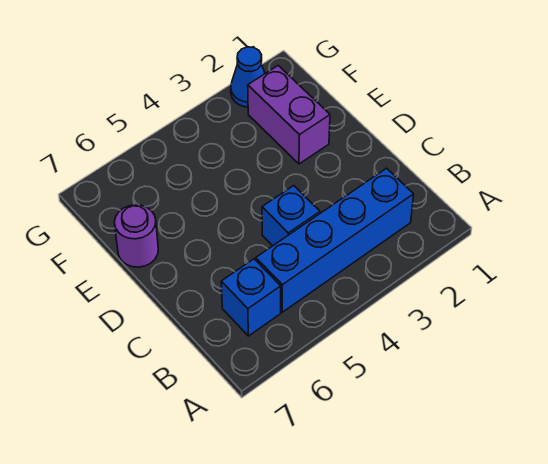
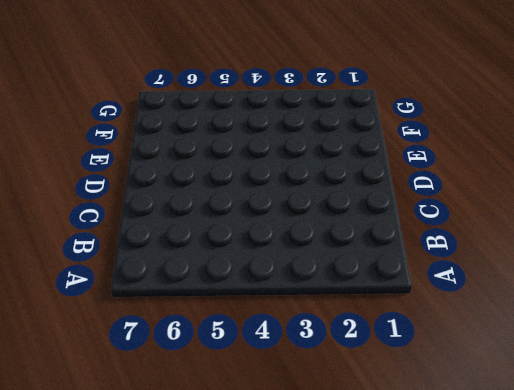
none -> blue 1x4 brick [256,168,414,312]
none -> blue 1x1 brick [221,259,281,336]

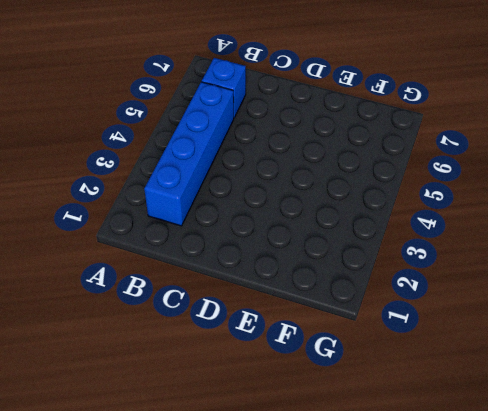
none -> blue 1x1 brick [262,186,320,246]
none -> purple 1x2 brick [248,66,330,164]

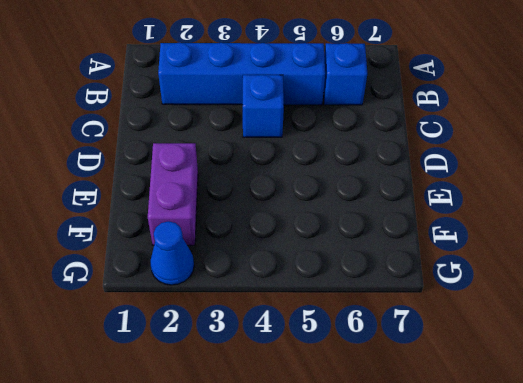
none -> purple 1x1 round brick [115,205,158,267]

